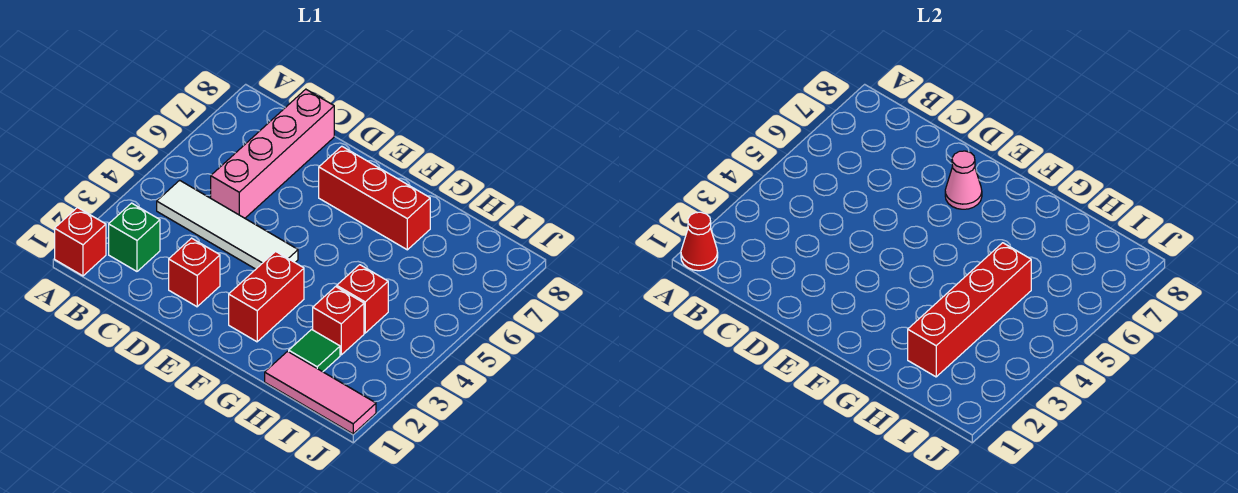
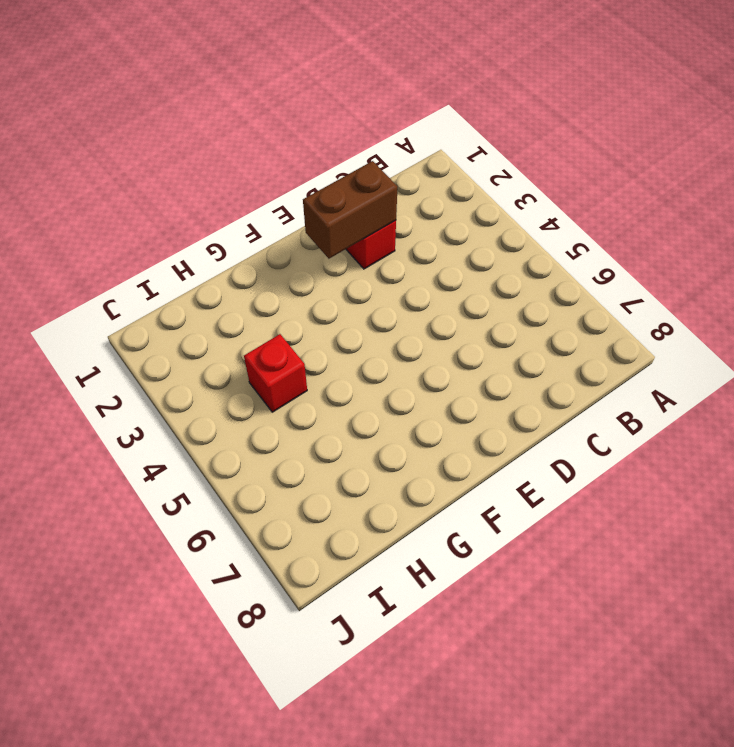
brown 1x2 brick [303,161,397,259] -> none
none -> red 1x1 brick [55,208,106,276]
none -> green 1x1 brick [109,203,160,271]
none -> white 1x4 tile [157,180,298,269]

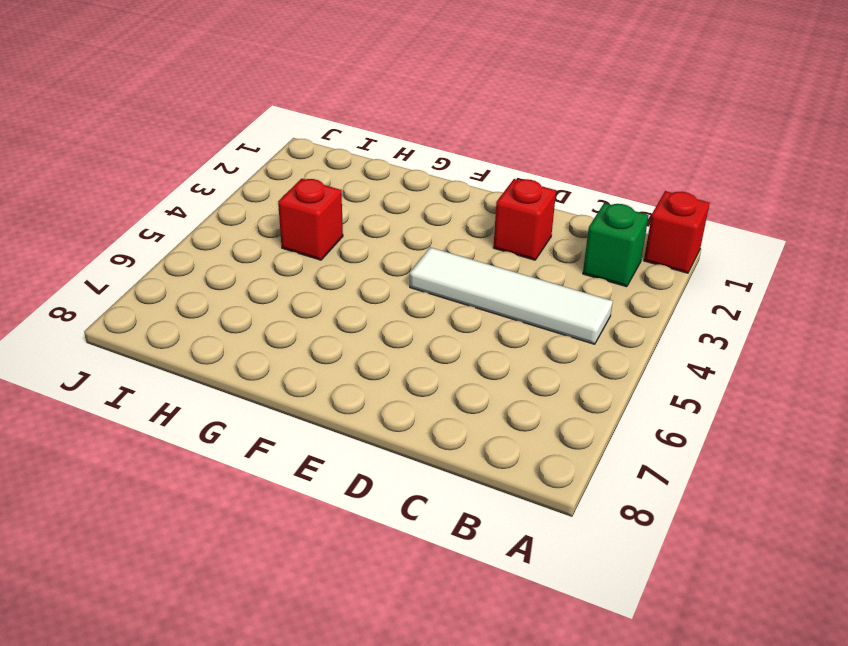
none -> pink 1x4 brick [211,89,334,218]
none -> red 1x3 brick [319,146,430,250]
none -> red 1x2 brick [229,251,304,342]

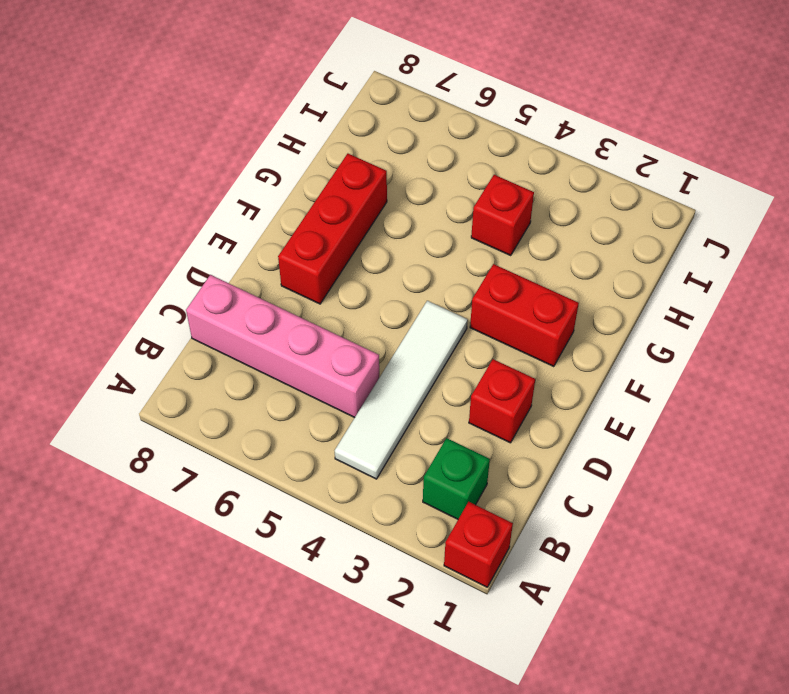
none -> pink 1x3 tile [265,351,376,434]
none -> green 1x1 tile [289,330,340,372]
none -> red 1x1 brick [313,287,364,355]

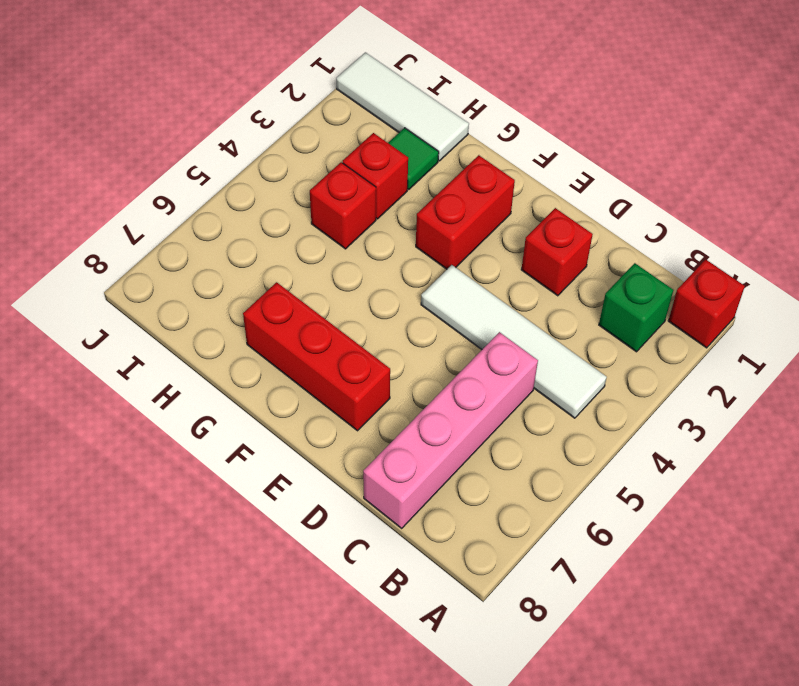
white 1x3 tile [336,52,469,161] -> pink 1x3 tile [265,351,376,434]
none -> red 1x1 cone [681,212,718,271]
none -> pink 1x1 cone [945,151,982,209]
none -> red 1x4 brick [908,243,1031,377]

